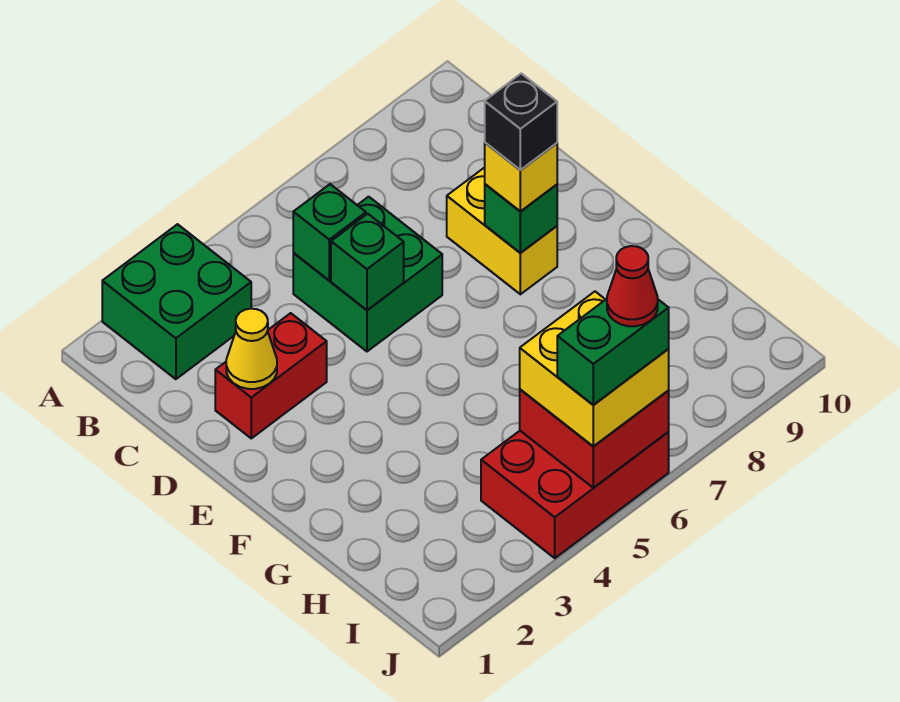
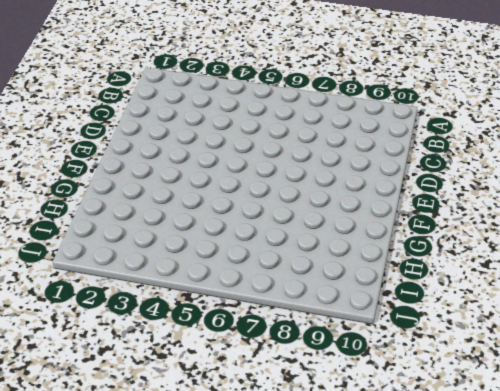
none -> green 2x2 brick [102,224,251,379]
none -> green 2x2 brick [293,197,442,351]
none -> red 1x2 brick [215,313,327,438]

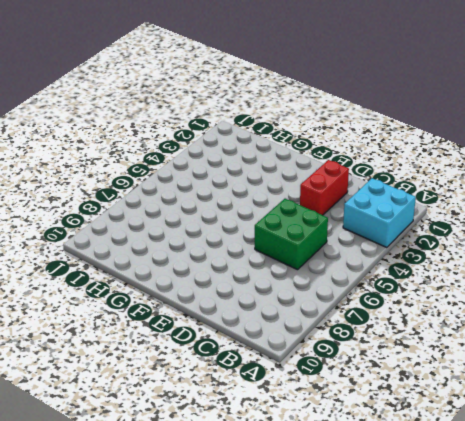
cyan 2x2 brick [343,178,416,248] -> green 2x2 brick [102,224,251,379]
none -> yellow 1x2 brick [447,168,557,294]
none -> red 2x3 brick [481,431,669,558]
none -> green 1x1 brick [293,184,366,280]

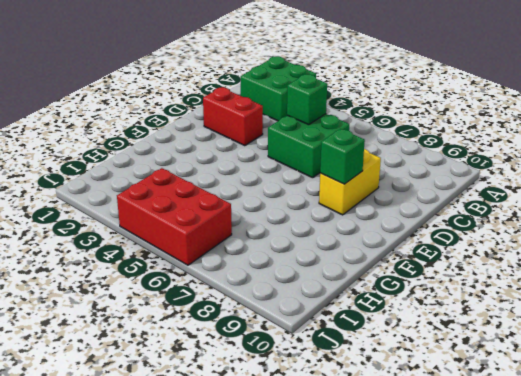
none -> yellow 1x1 cone [226,309,277,389]
none -> green 1x1 brick [331,214,404,310]
none -> red 2x2 brick [520,389,669,488]

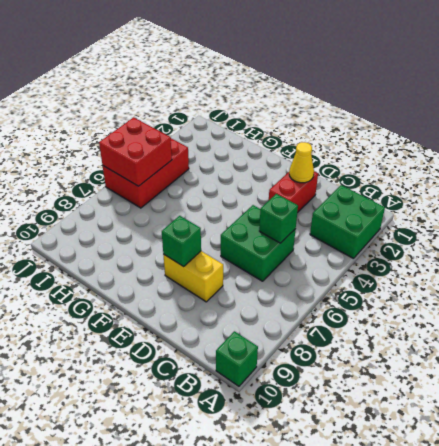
green 1x1 brick [216,331,258,386] -> green 1x1 brick moved to [331,214,404,310]
none -> yellow 1x1 brick [485,143,557,212]
none -> yellow 2x2 brick [520,292,669,446]
none -> black 1x1 brick [485,74,557,170]

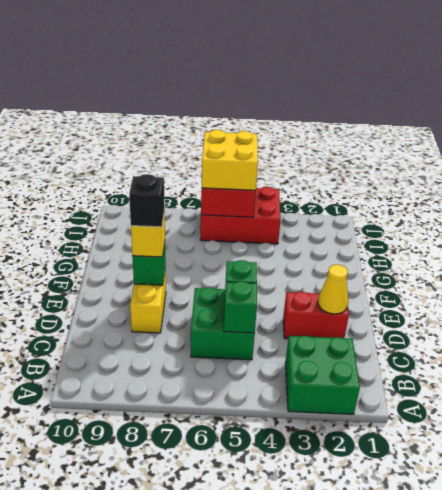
none -> green 1x2 brick [557,299,669,405]
none -> red 1x1 cone [607,246,658,326]

